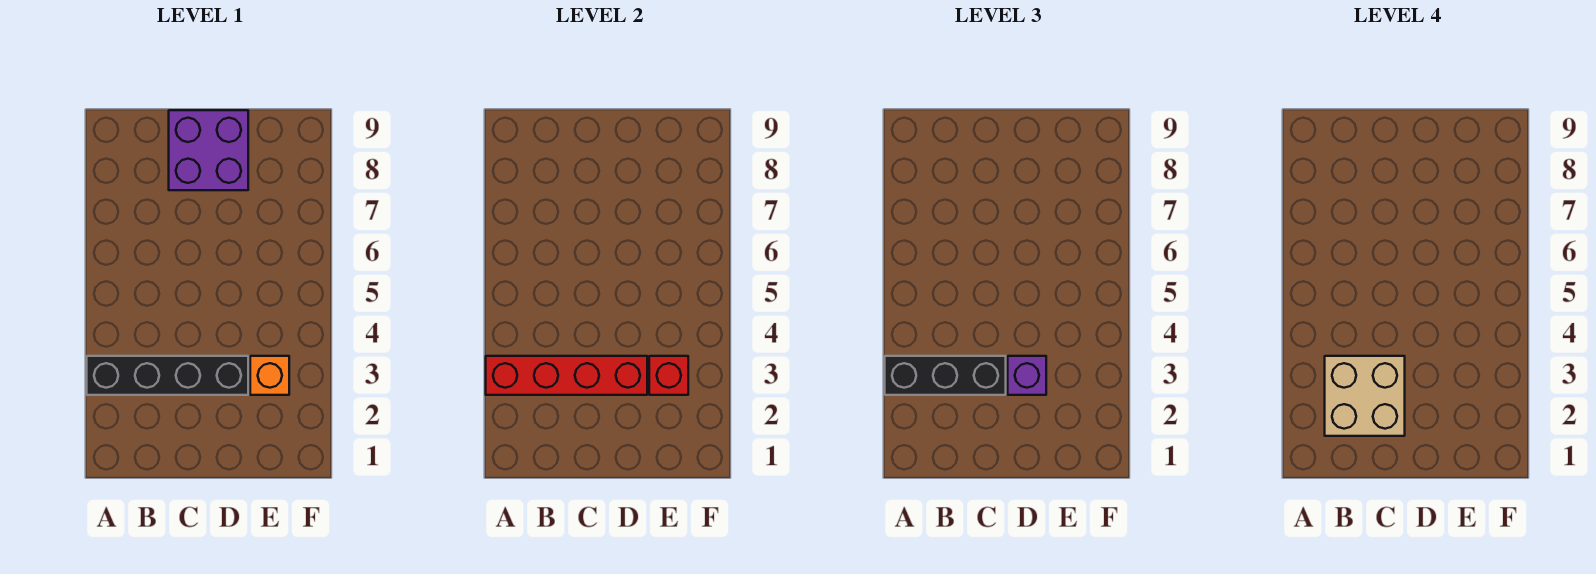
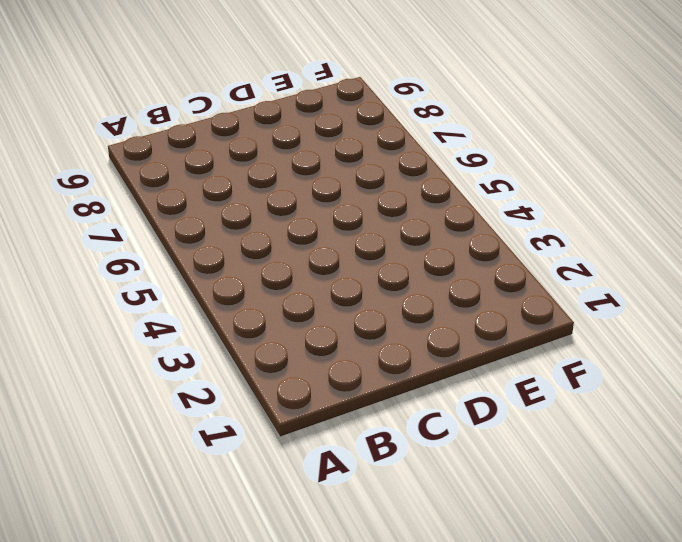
none -> black 1x4 brick [87,356,248,395]
none -> purple 2x2 brick [169,110,248,190]

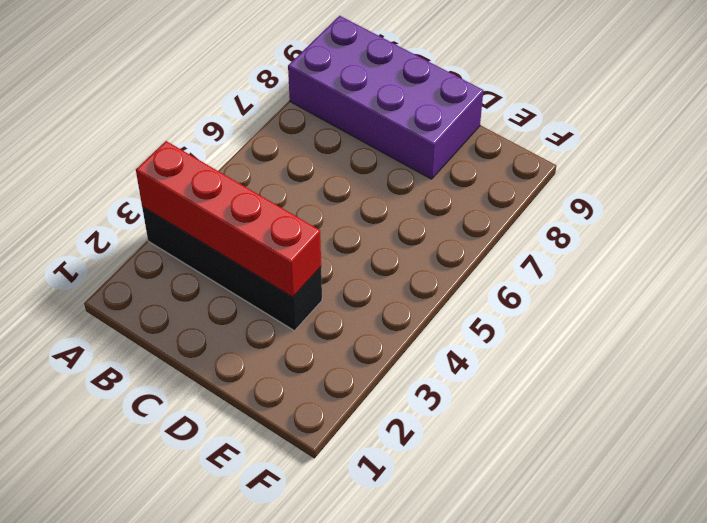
purple 2x4 brick [288,16,483,179] -> purple 2x2 brick [169,110,248,190]
none -> orange 1x1 brick [250,356,289,395]
none -> red 1x1 brick [649,356,688,395]

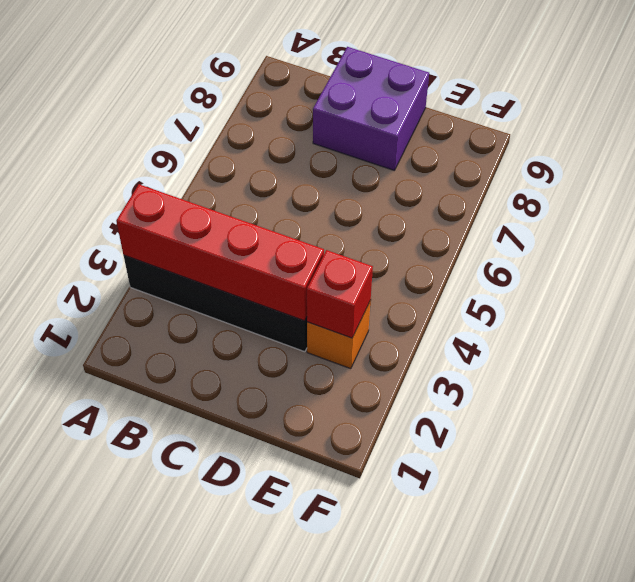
none -> black 1x3 brick [885,356,1006,395]
none -> purple 1x1 brick [1008,356,1046,395]

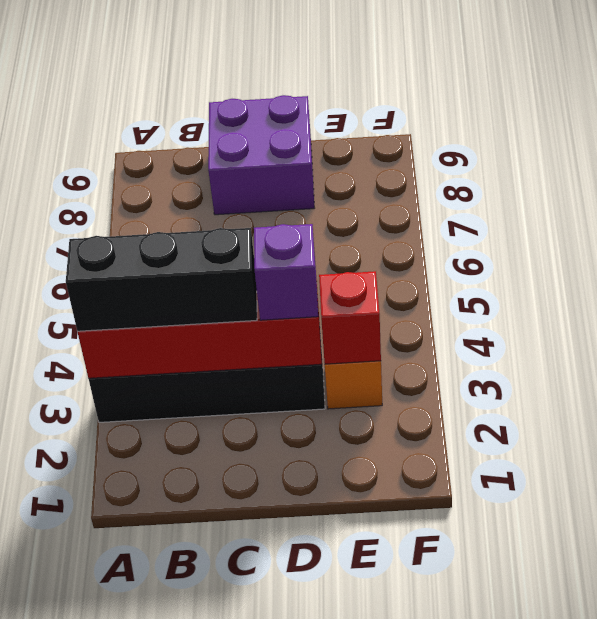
none -> tan 2x2 brick [1325,356,1405,436]

